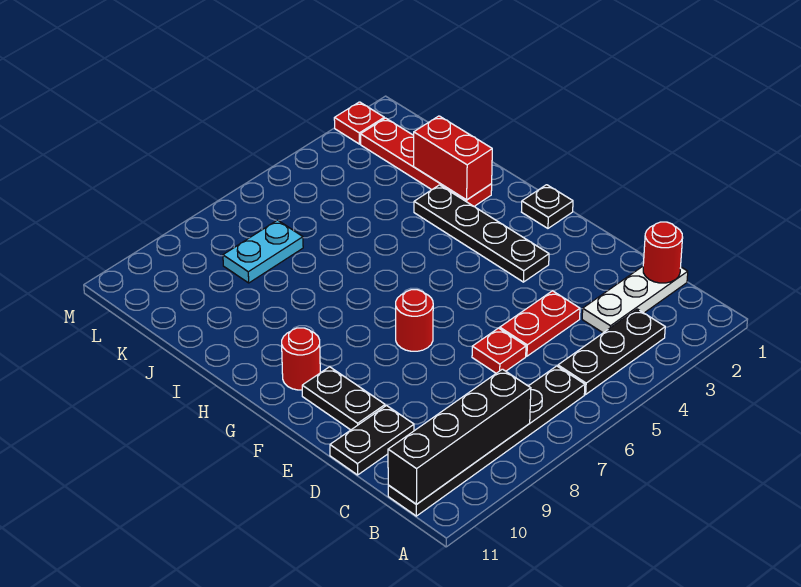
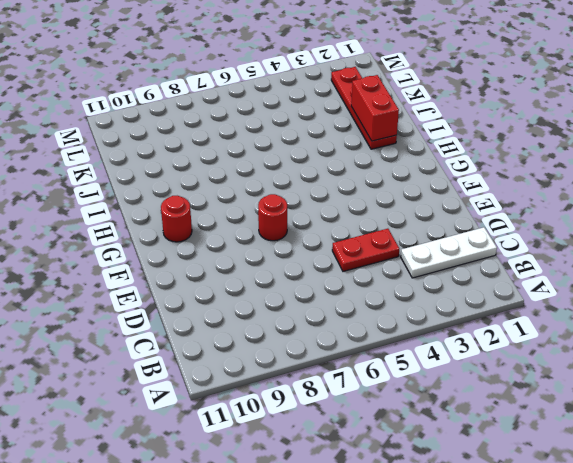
none -> black 1x3 plate [558,309,665,394]
none -> black 1x6 plate [388,366,585,516]
none -> red 1x1 plate [472,328,526,373]

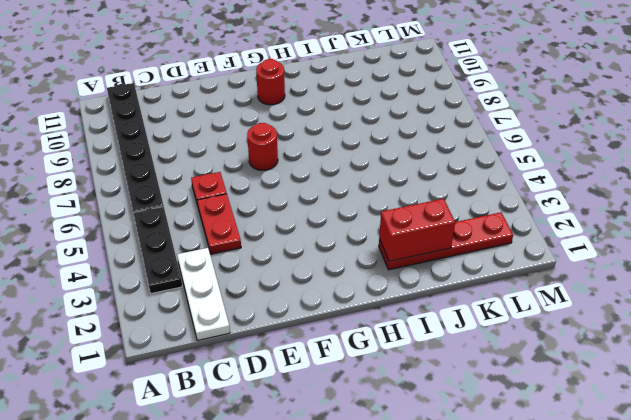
none -> black 1x2 plate [330,406,414,475]
none -> black 1x2 plate [302,367,385,430]
none -> black 1x4 plate [414,185,549,282]

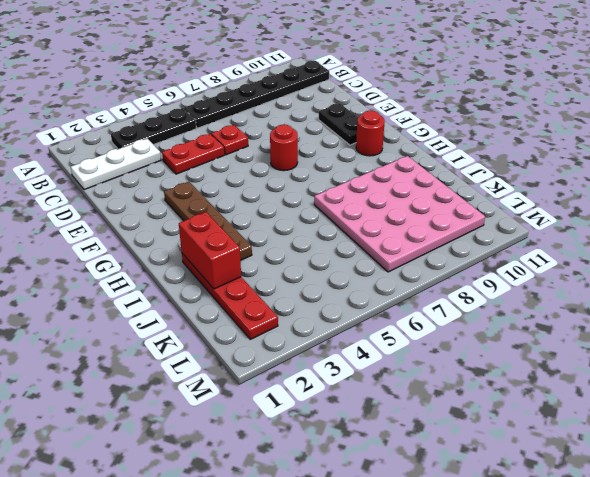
brown 1x4 plate [164,182,252,261] -> black 1x4 plate [414,185,549,282]
pink 4x4 plate [314,156,485,272] -> cyan 1x2 plate [223,220,303,283]
none -> black 1x2 plate [330,406,414,475]
none -> black 1x1 plate [522,185,573,228]
none -> red 1x1 plate [334,102,384,144]

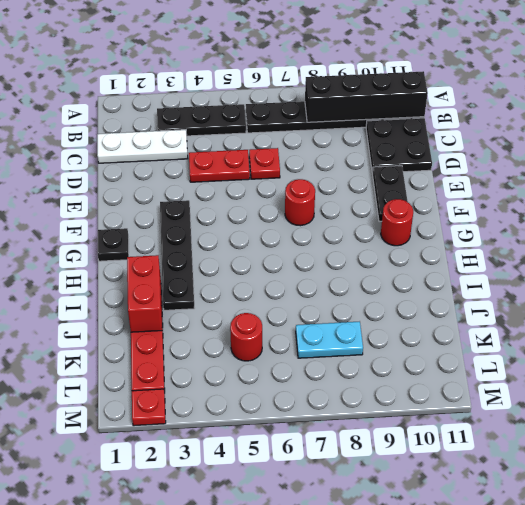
black 2x2 plate [366,118,432,173] -> black 1x2 plate [330,406,414,475]
red 1x1 round brick [230,313,262,361] -> red 1x1 round brick moved to [643,222,683,283]

